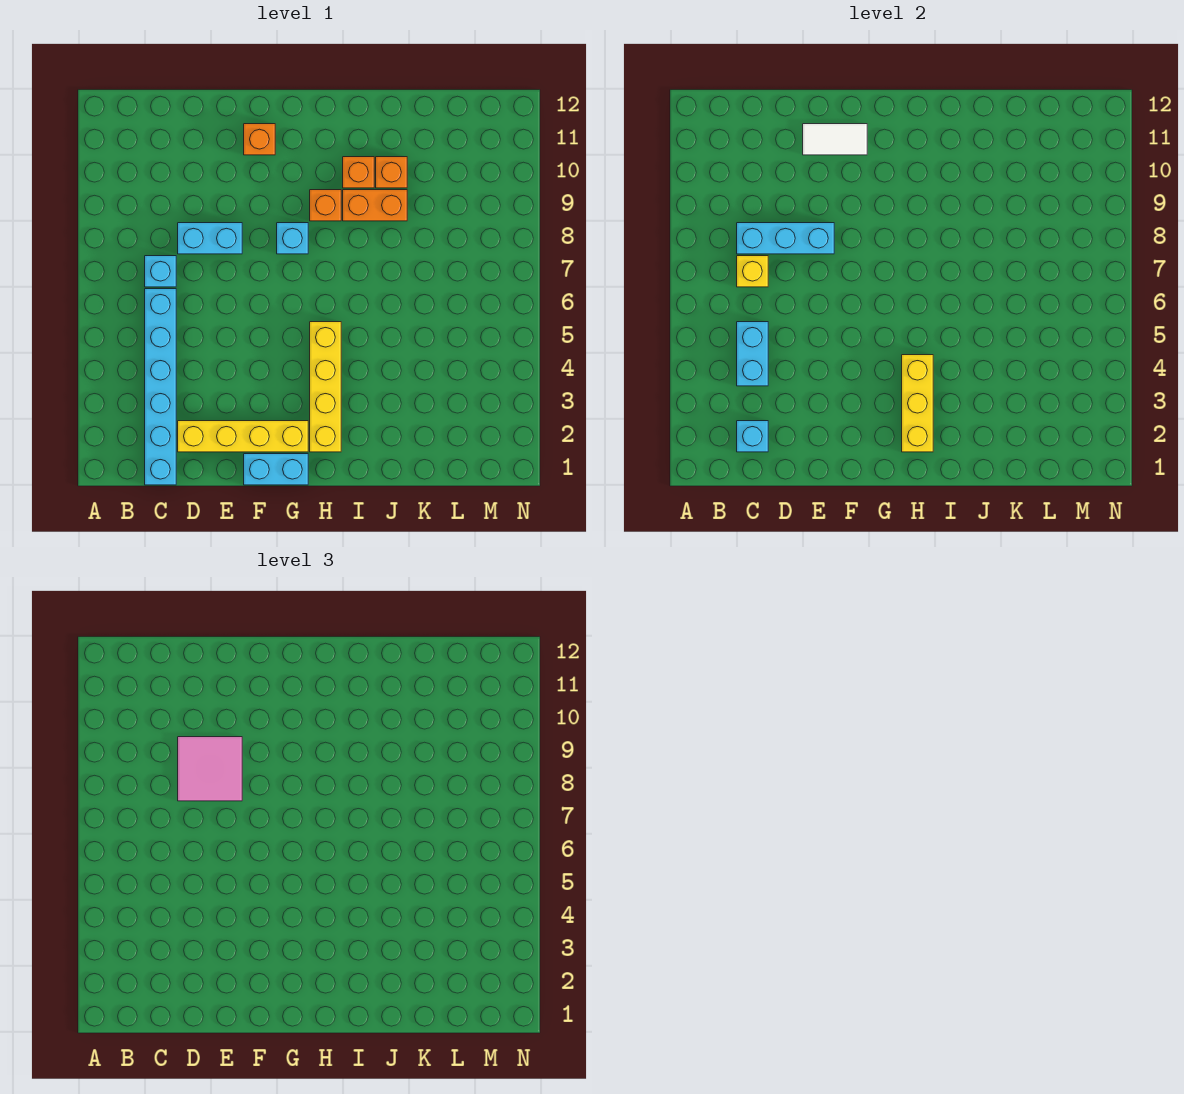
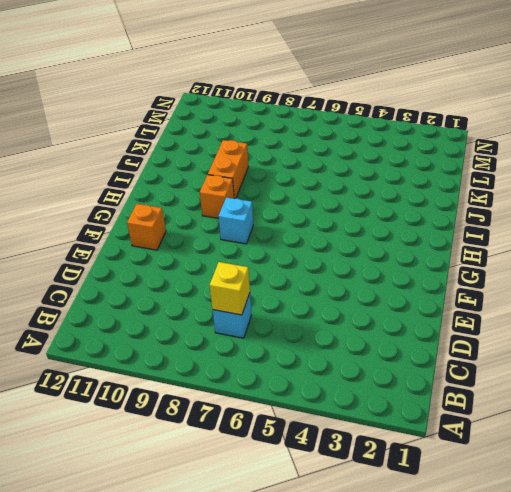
none -> cyan 1x6 brick [145,289,176,485]
none -> yellow 1x4 brick [178,421,308,452]
none -> cyan 1x2 brick [178,223,242,254]

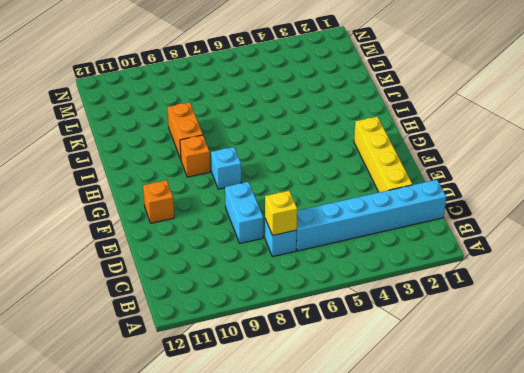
none -> cyan 1x2 brick [244,454,308,485]
none -> yellow 1x4 brick [310,322,341,452]
none -> orange 1x1 brick [343,157,374,188]

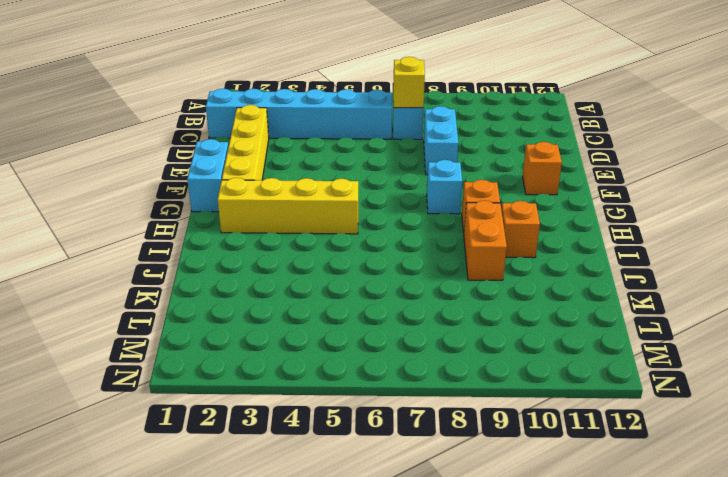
none -> orange 1x1 brick [376,157,407,188]
none -> cyan 1x1 brick [737,421,768,452]
none -> cyan 1x2 brick [737,322,768,386]

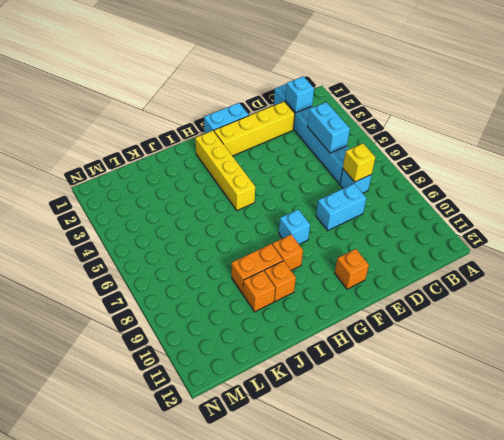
none -> cyan 1x3 brick [737,223,834,254]
none -> white 1x2 tile [803,124,867,155]
none -> yellow 1x3 brick [902,355,933,452]

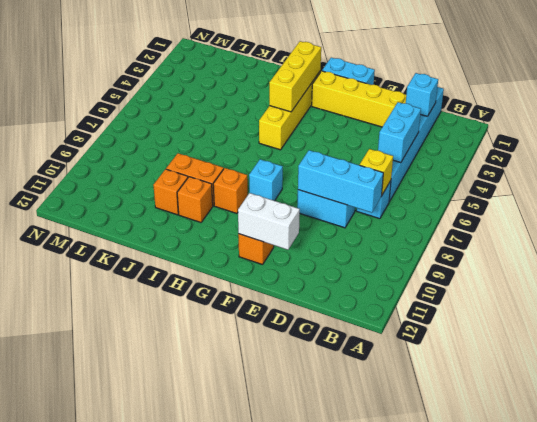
white 1x2 brick [238,193,300,250] -> white 1x2 tile [803,124,867,155]
none -> pink 2x2 tile [178,737,242,801]

